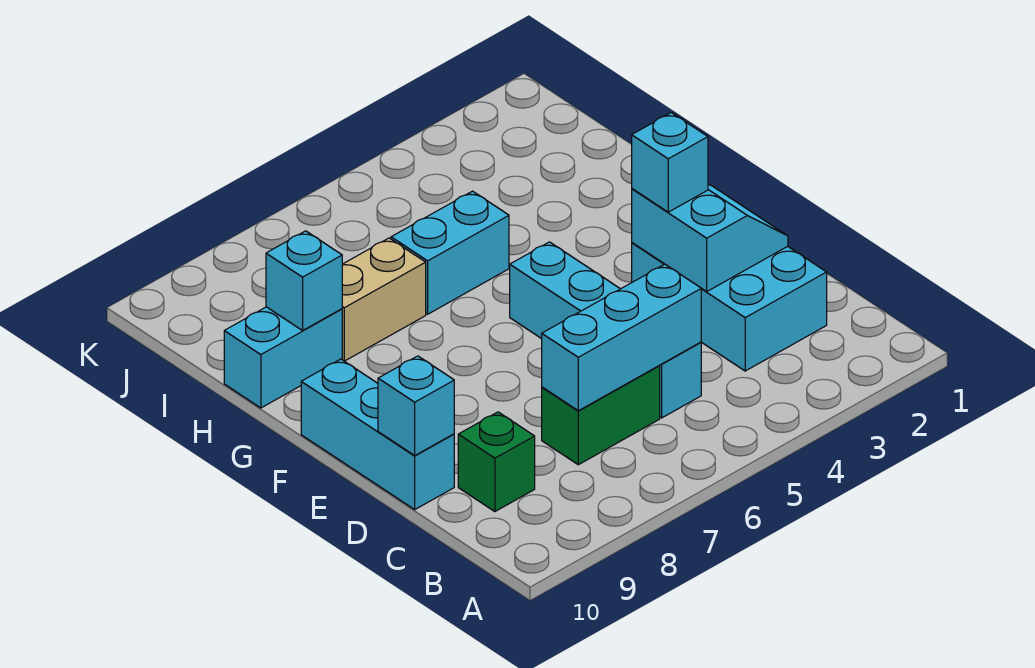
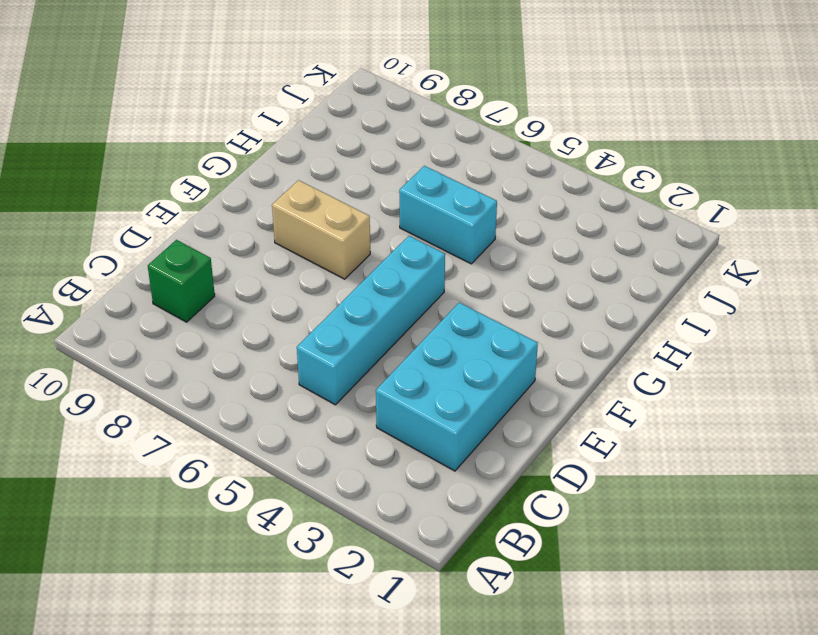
tan 1x2 brick [272,180,370,279] -> tan 1x2 brick moved to [342,238,426,361]
none -> green 1x2 brick [542,366,660,465]
none -> cyan 1x3 brick [301,359,454,509]
none -> cyan 1x2 brick [224,307,342,408]

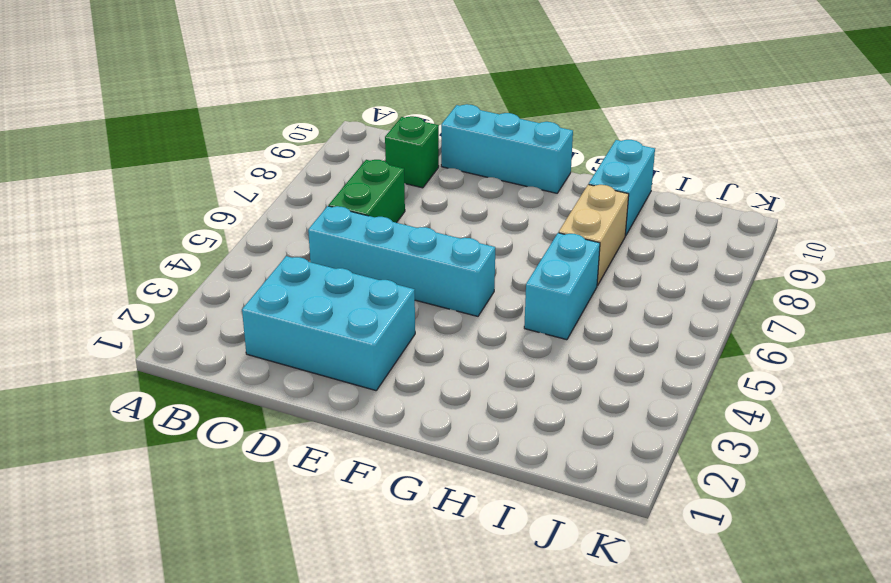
none -> cyan 1x3 brick [542,264,701,411]
none -> cyan 2x2 slope [632,184,788,291]
none -> cyan 1x1 brick [378,356,454,455]

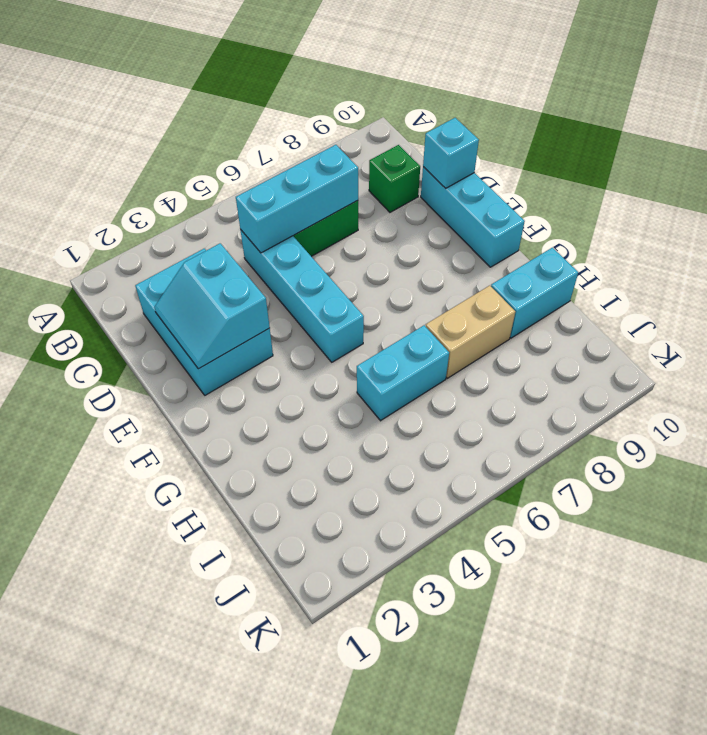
none -> cyan 1x1 brick [266,231,342,330]
none -> cyan 1x1 brick [632,113,708,212]

